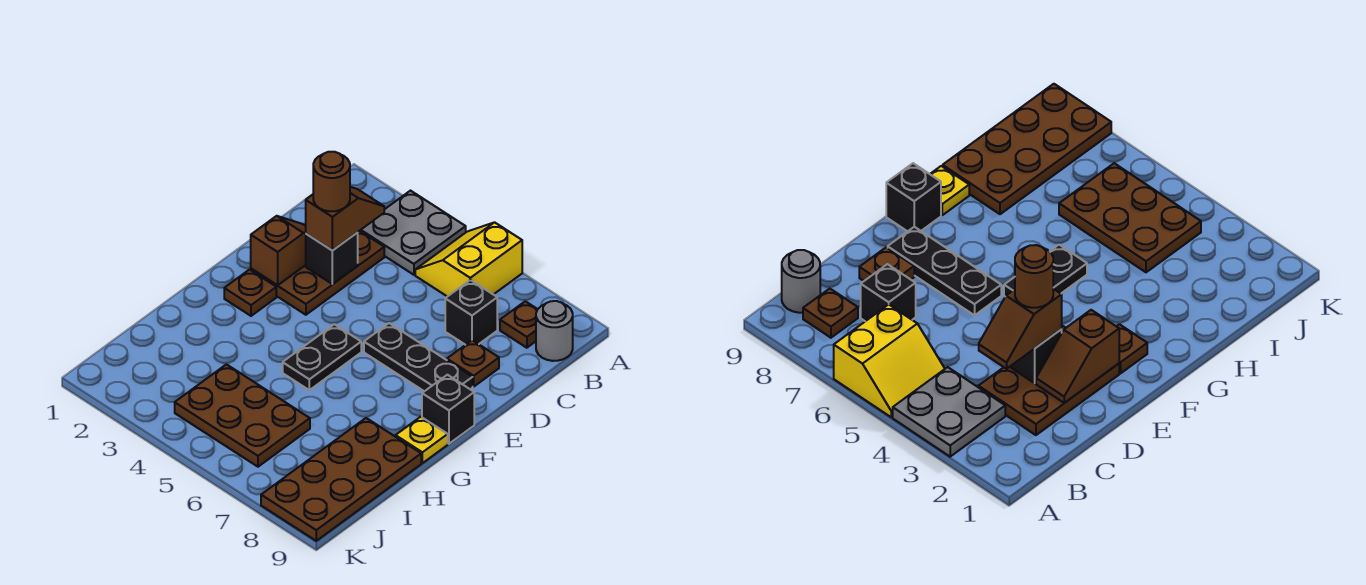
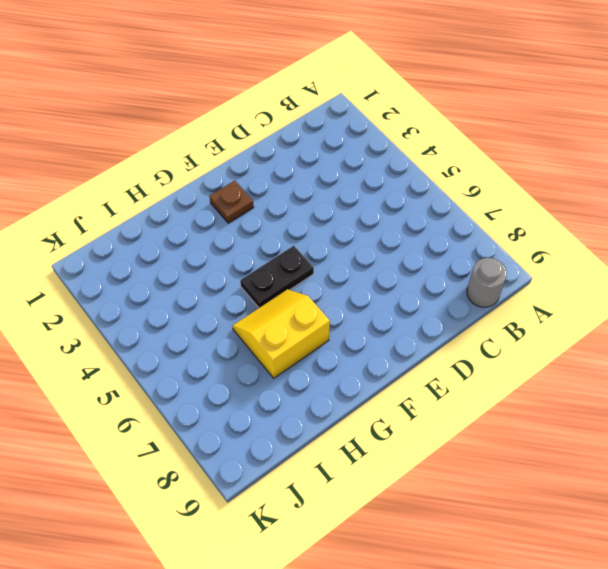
yellow 2x2 slope [233,289,330,378] -> yellow 2x2 slope moved to [415,222,522,297]
none -> grey 2x2 plate [360,191,466,275]
none -> brown 1x1 plate [500,301,538,348]
none -> brown 2x3 plate [251,231,384,315]

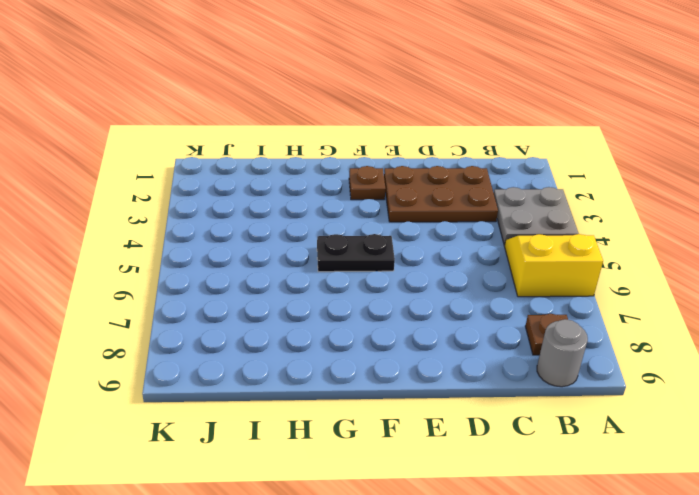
none -> black 1x1 brick [445,280,497,345]
none -> brown 1x1 plate [447,340,499,386]
none -> black 1x3 plate [364,323,473,391]

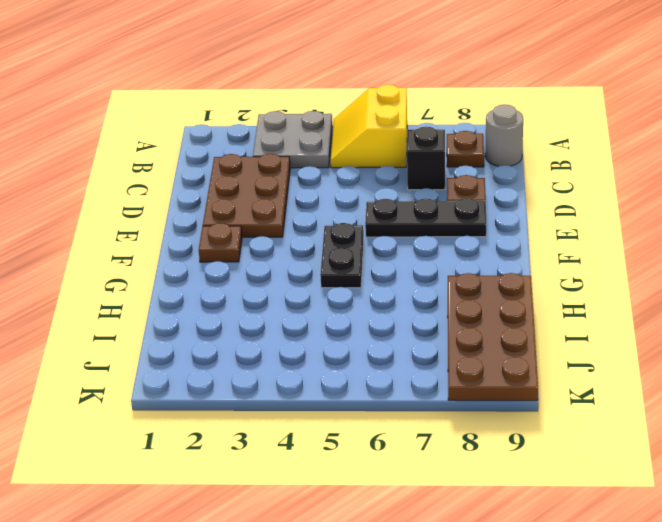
none -> black 1x1 brick [422,375,474,444]
none -> yellow 1x1 plate [396,417,448,463]
none -> brown 2x3 plate [175,364,310,467]

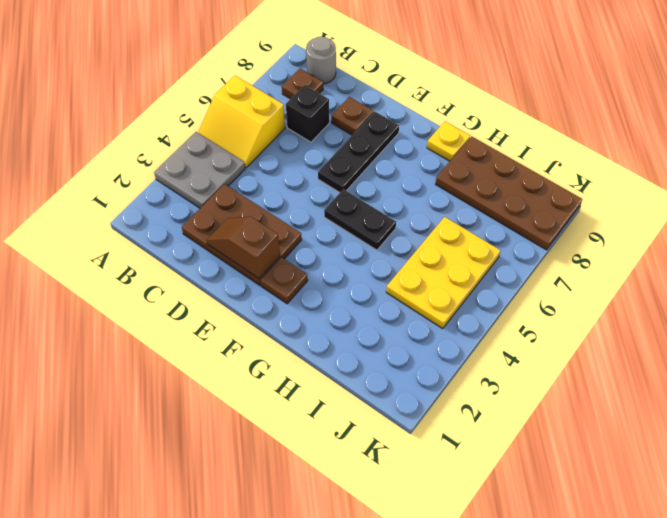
yellow 2x3 plate [386,217,500,329] -> brown 2x3 plate [175,364,310,467]
none -> black 1x1 brick [422,375,474,444]
none -> black 1x1 brick [306,233,358,284]
none -> brown 1x2 slope [306,187,384,251]

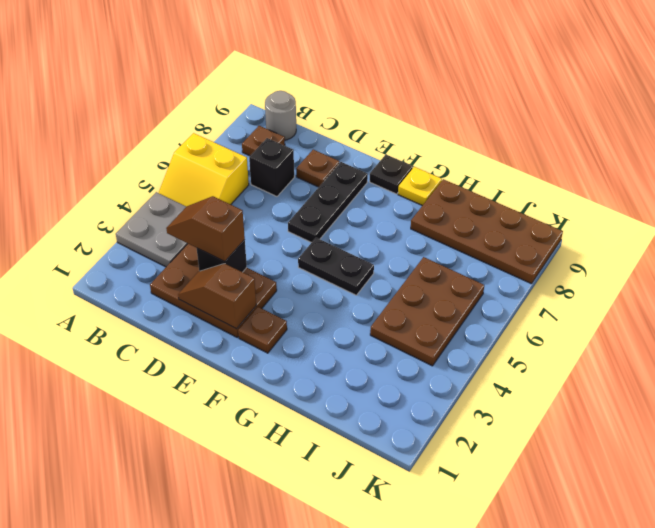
black 1x1 plate [370,155,413,194] -> black 1x1 brick [422,375,474,444]
none -> brown 1x1 round brick [313,152,350,211]

